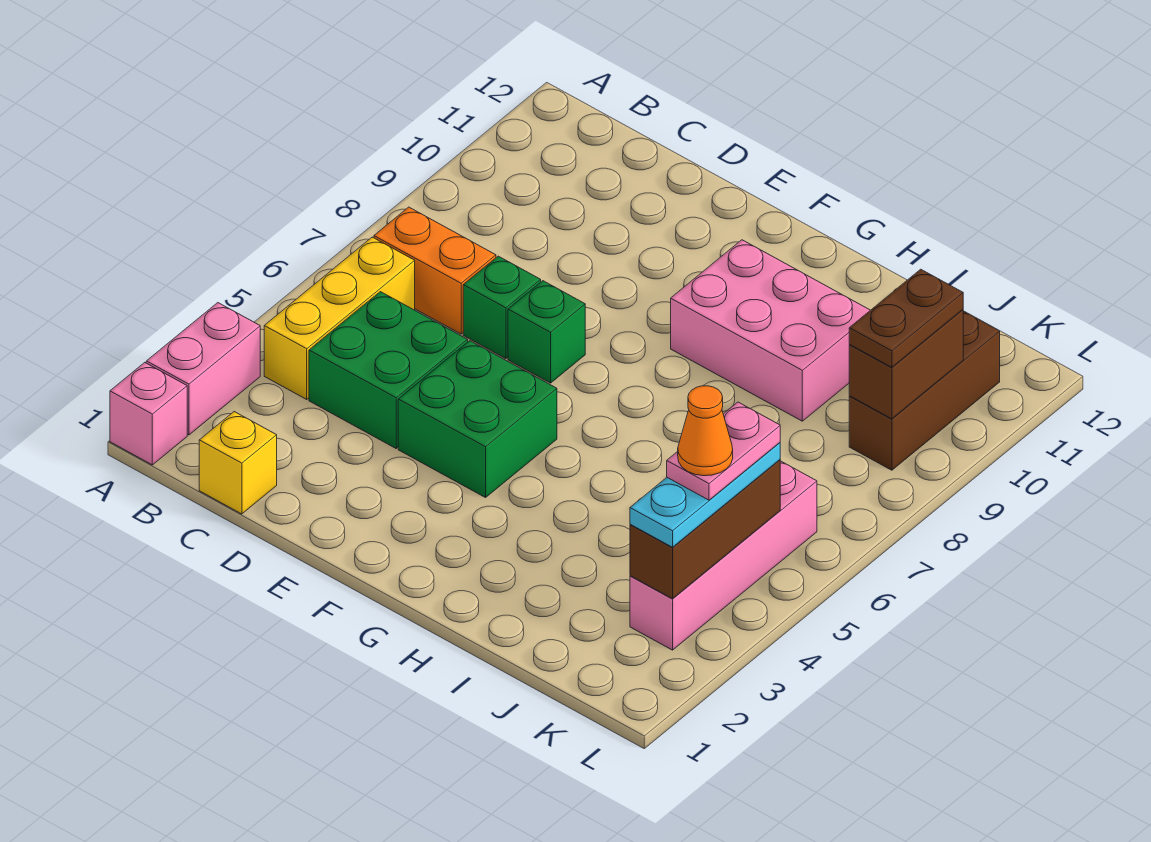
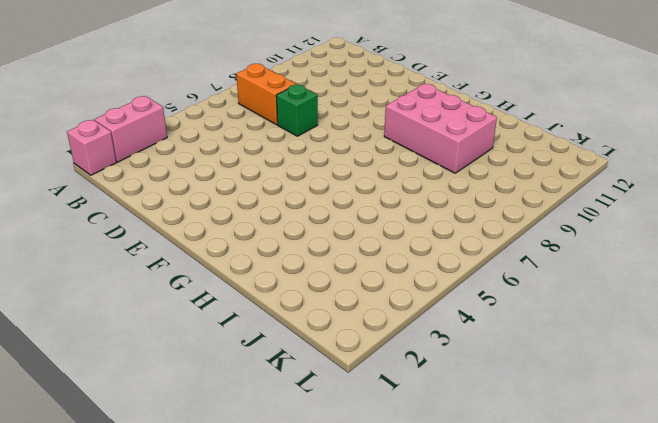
none -> yellow 1x3 brick [264,237,415,399]
none -> yellow 1x1 brick [199,412,277,514]
none -> green 2x2 brick [309,292,468,448]

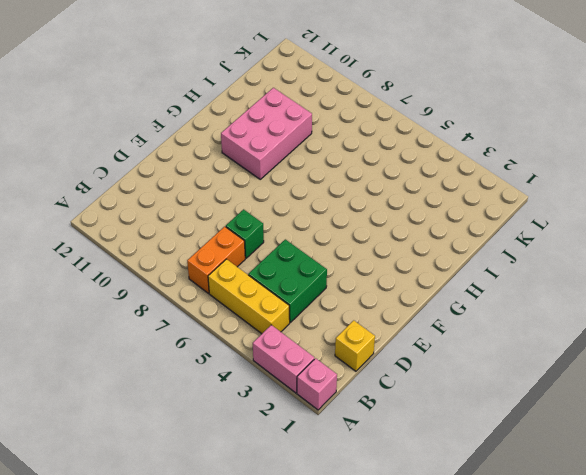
none -> green 2x2 brick [398,341,557,498]
none -> green 1x1 brick [508,281,585,383]
none -> pink 1x4 brick [630,461,817,650]

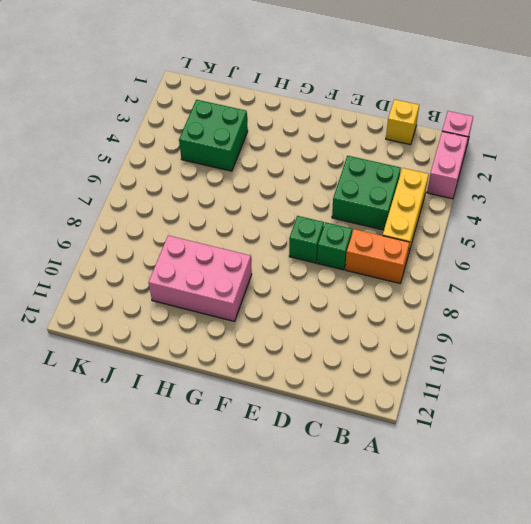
green 2x2 brick [179,100,248,171] -> green 2x2 brick moved to [398,341,557,498]
none -> pink 1x4 brick [630,461,817,650]
none -> brown 1x3 brick [849,311,1000,470]
none -> brown 1x3 brick [630,460,780,599]

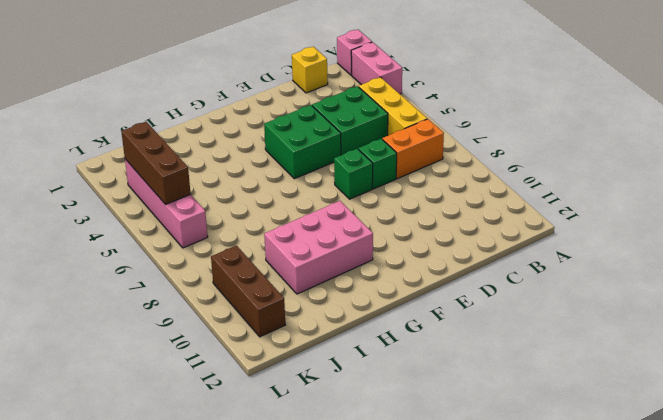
none -> brown 1x2 brick [849,310,963,419]
none -> cyan 1x3 plate [630,443,780,547]
none -> brown 1x2 plate [849,269,963,367]

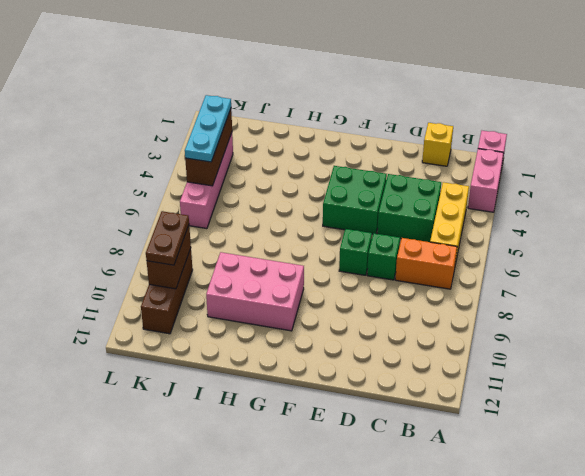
none -> pink 1x2 plate [667,402,780,500]
none -> orange 1x1 cone [678,386,733,476]

